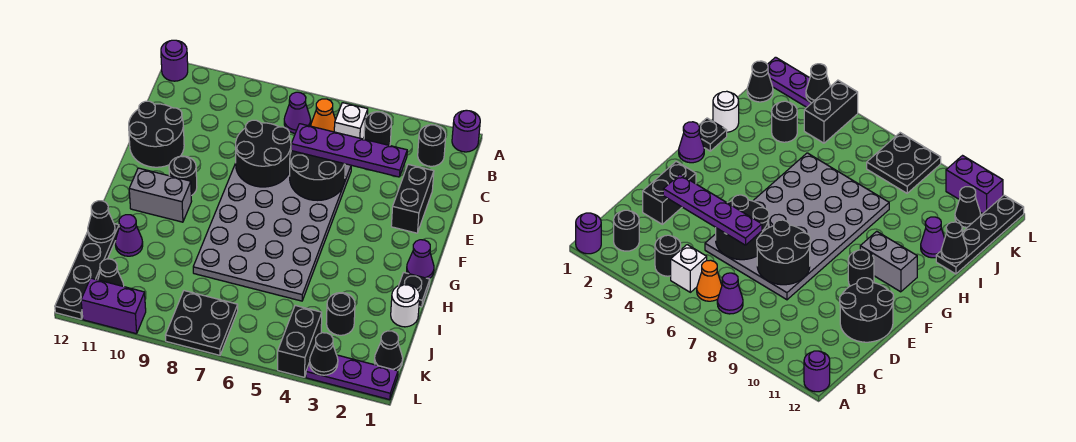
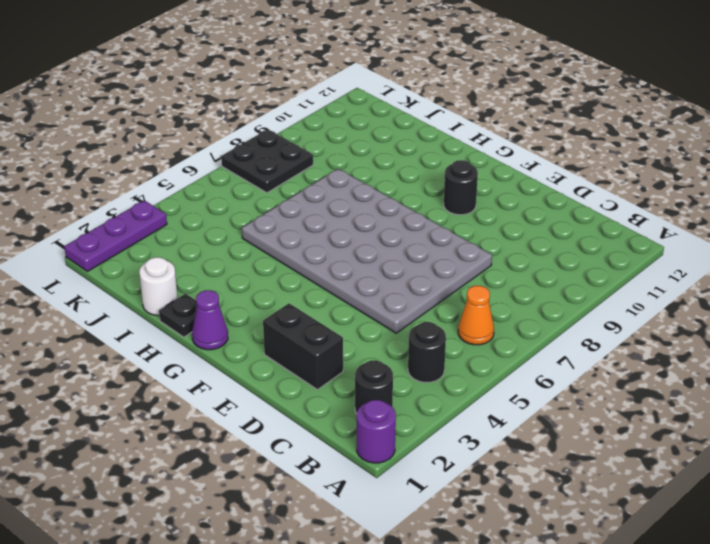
none -> purple 1x1 round brick [161,40,188,81]
none -> white 1x1 brick [334,103,368,139]
none -> purple 1x1 cone [284,92,311,133]

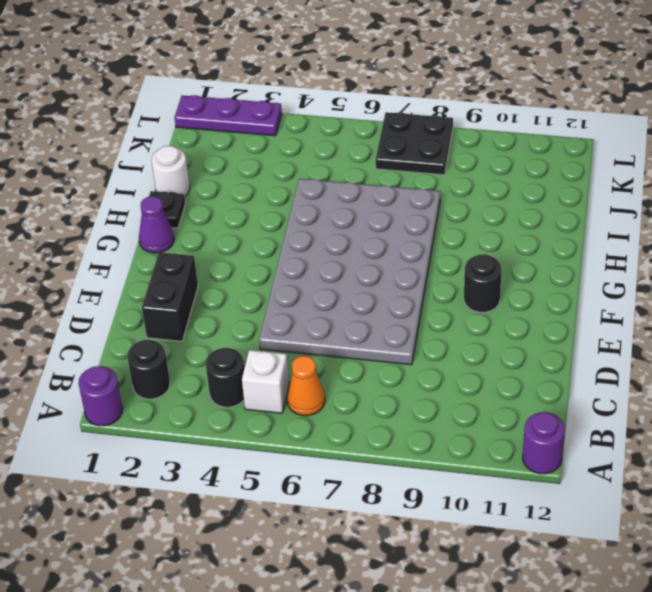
none -> purple 1x1 cone [284,92,311,133]
none -> black 2x2 round brick [129,101,184,167]
none -> grey 1x2 brick [129,168,192,222]

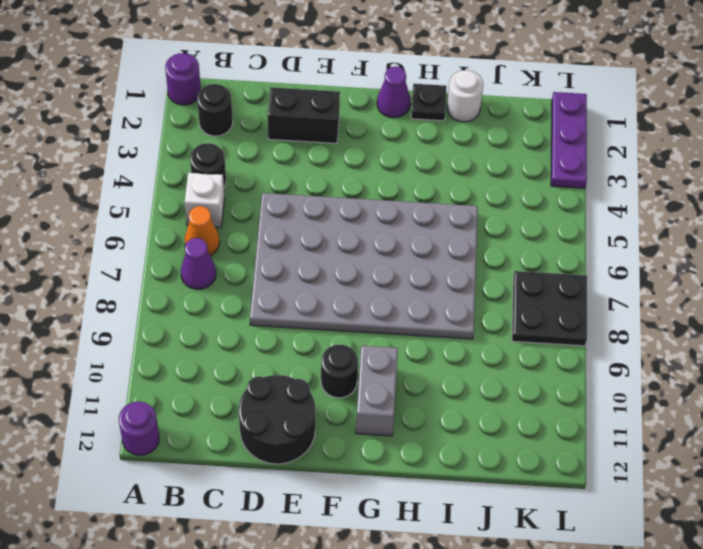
none -> purple 1x1 cone [115,215,143,256]
none -> black 1x4 plate [55,224,119,319]
none -> black 1x1 round brick [326,293,355,335]

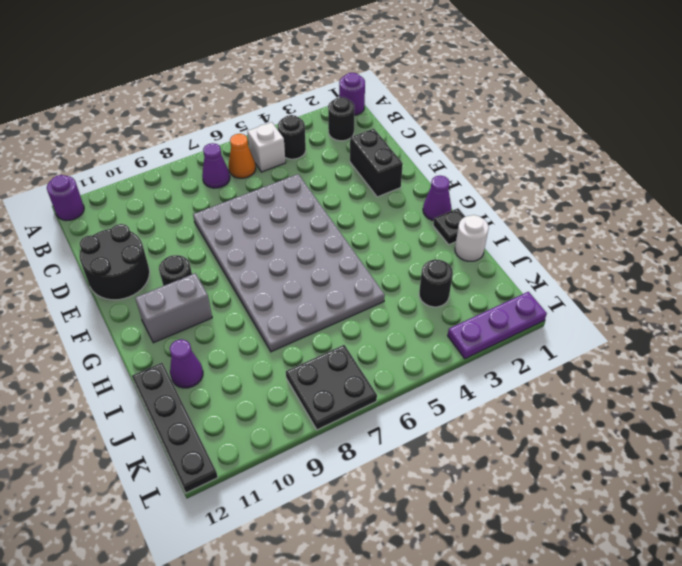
none -> black 1x1 cone [374,331,403,371]
none -> black 1x2 brick [278,305,322,377]
none -> black 1x1 cone [98,259,124,286]

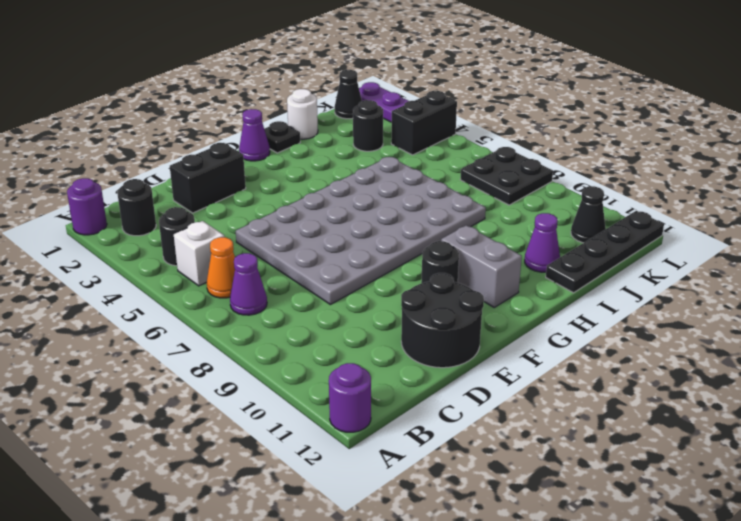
none -> purple 1x2 brick [81,278,146,334]
none -> black 2x2 round brick [290,151,345,200]
none -> black 2x2 round brick [236,120,291,187]

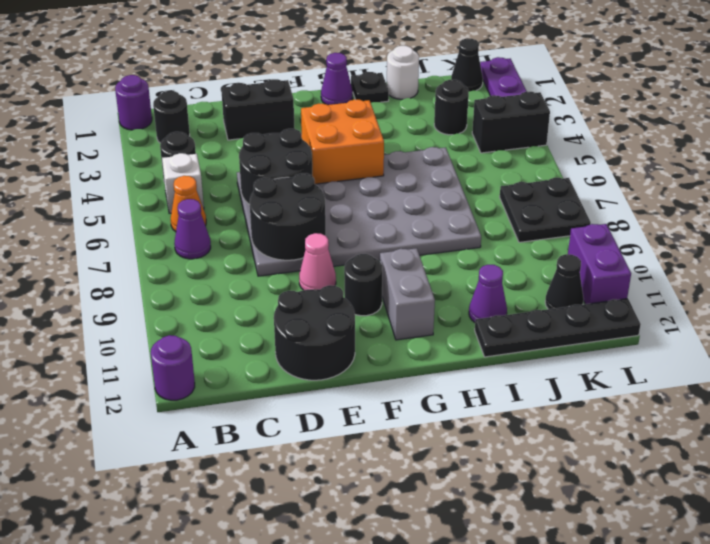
pink 1x1 cone [299,233,336,290] -> none
orange 2x2 brick [301,99,384,184] -> none
none -> black 1x1 cone [88,201,115,243]
none -> black 1x1 cone [310,333,338,375]
none -> purple 1x4 plate [291,124,407,177]

